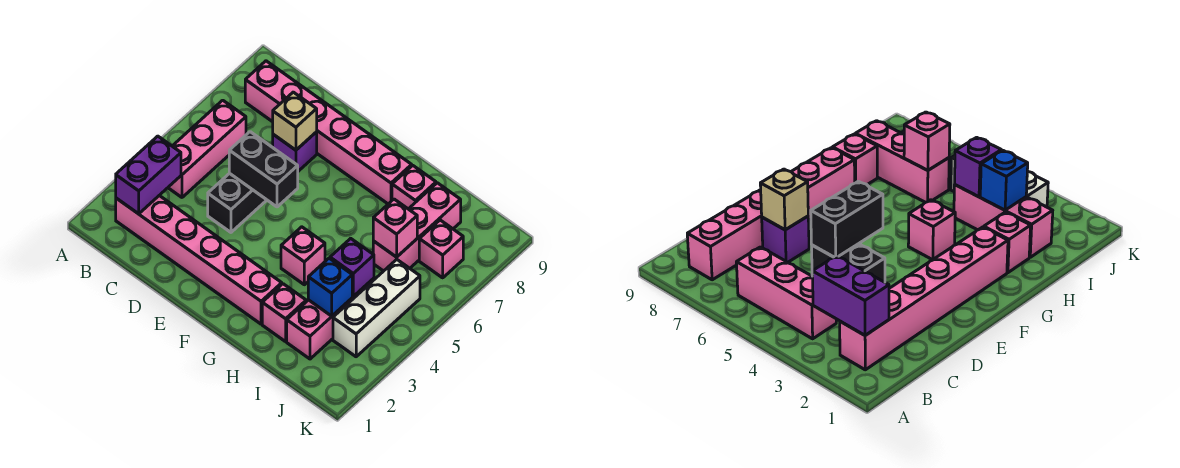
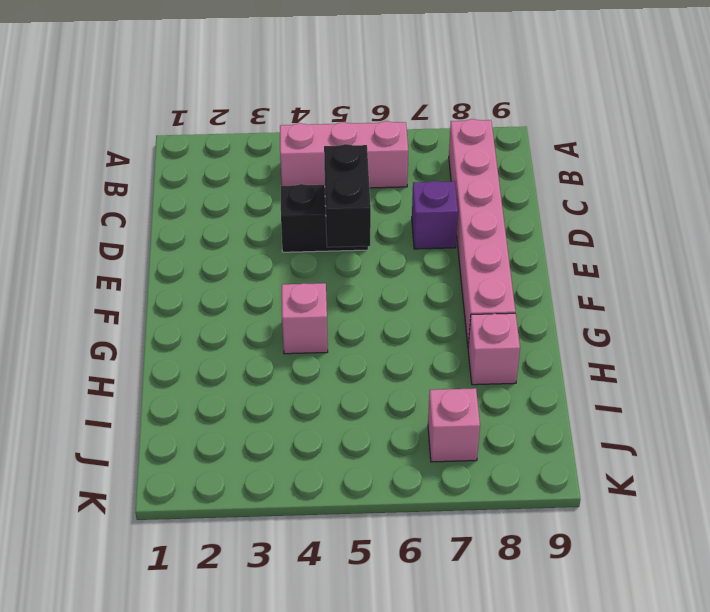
none -> pink 1x6 brick [116,195,282,324]
none -> pink 1x1 brick [262,284,306,342]
none -> pink 1x3 brick [287,278,374,359]

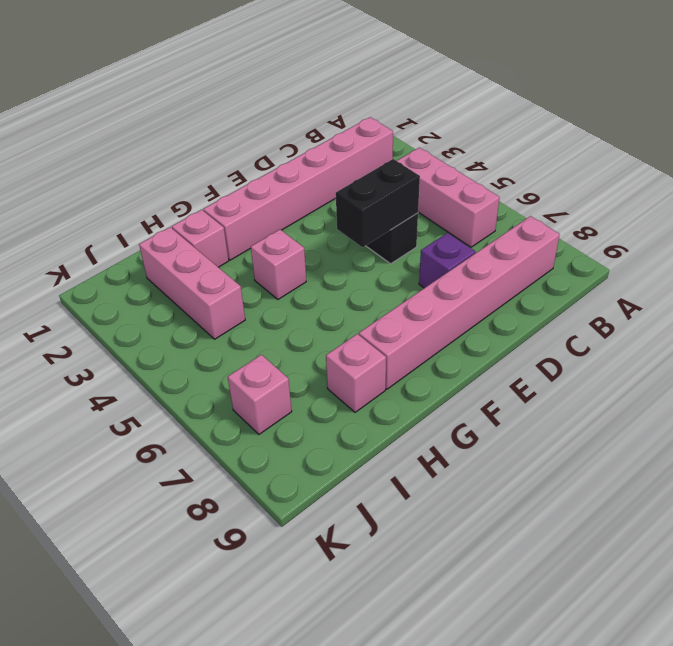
none -> pink 1x3 brick [373,183,461,271]
none -> white 1x3 brick [333,259,420,357]
none -> purple 1x2 brick [116,136,181,214]

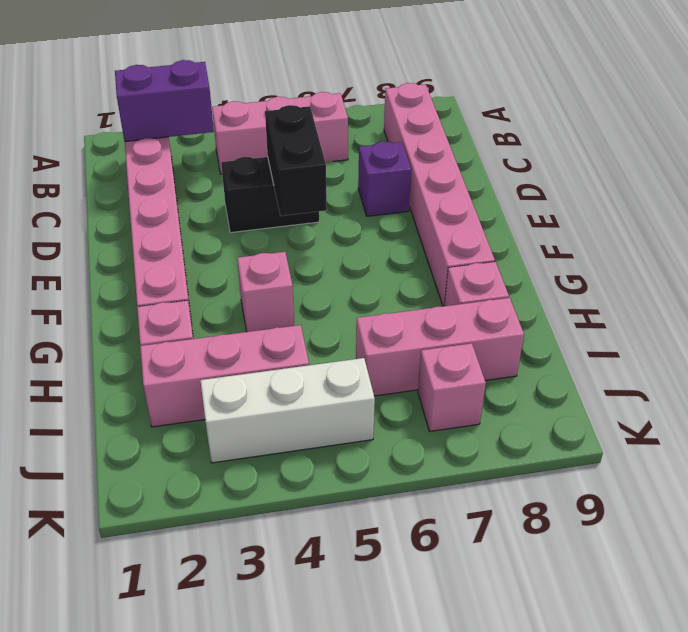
none -> tan 1x1 brick [273,92,317,150]
none -> blue 1x1 brick [308,258,352,316]
none -> purple 1x1 brick [330,238,374,297]

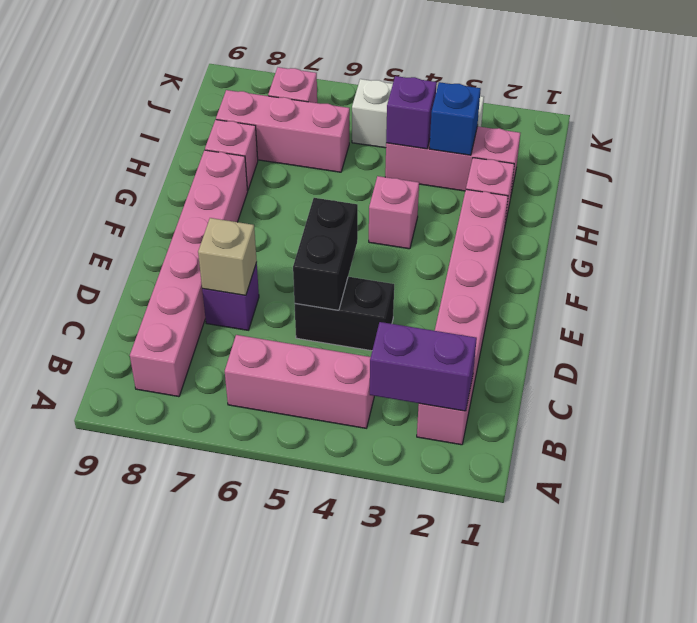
none -> pink 1x1 brick [373,199,417,257]

